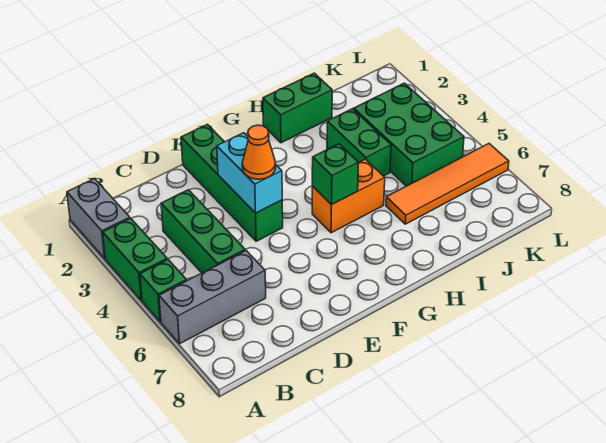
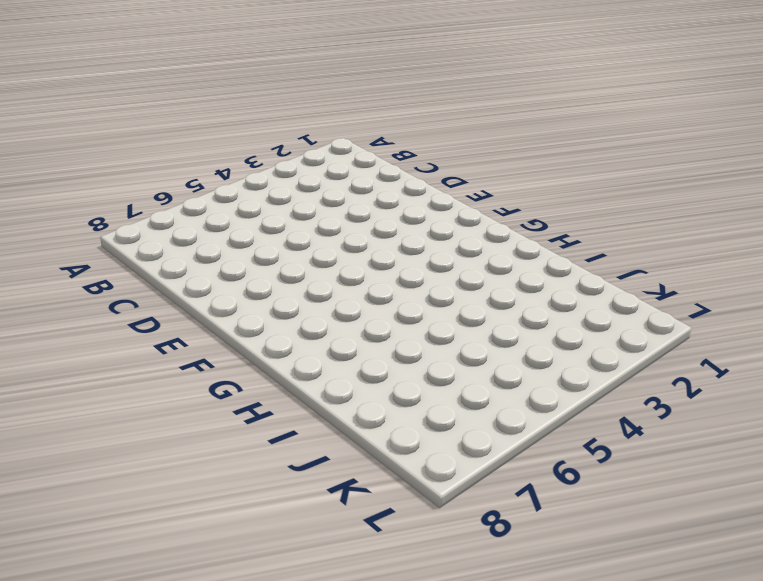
none -> grey 1x2 brick [67,179,130,259]
none -> green 1x2 brick [103,218,167,300]
none -> green 1x1 brick [140,259,187,322]

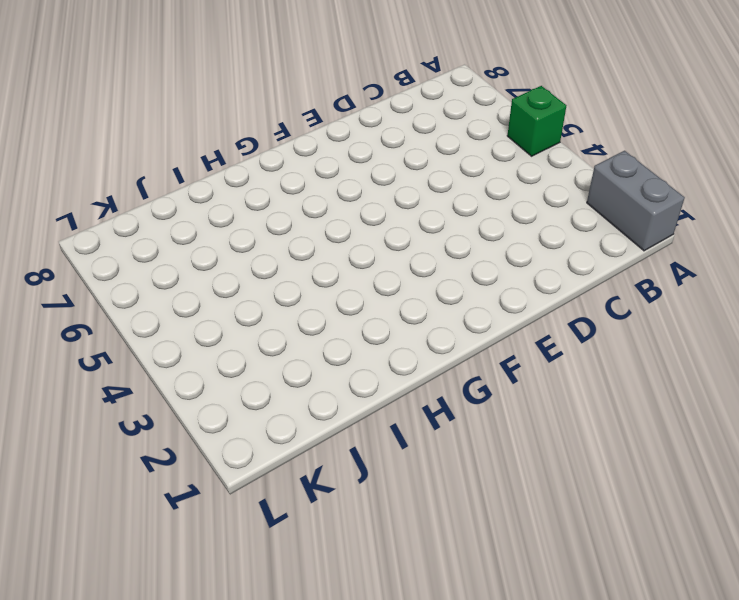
none -> green 1x2 brick [103,218,167,300]
none -> grey 1x3 brick [159,250,266,344]
none -> green 1x3 brick [161,190,245,273]

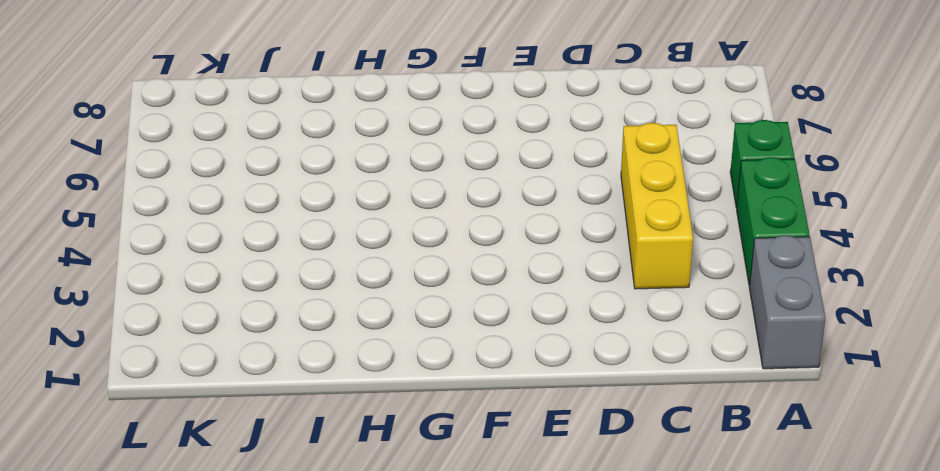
yellow 1x3 brick [621,123,693,289] -> green 1x3 brick [161,190,245,273]
none -> grey 1x3 brick [159,250,266,344]
none -> green 1x4 brick [181,124,283,241]
none -> orange 1x2 brick [312,159,385,233]

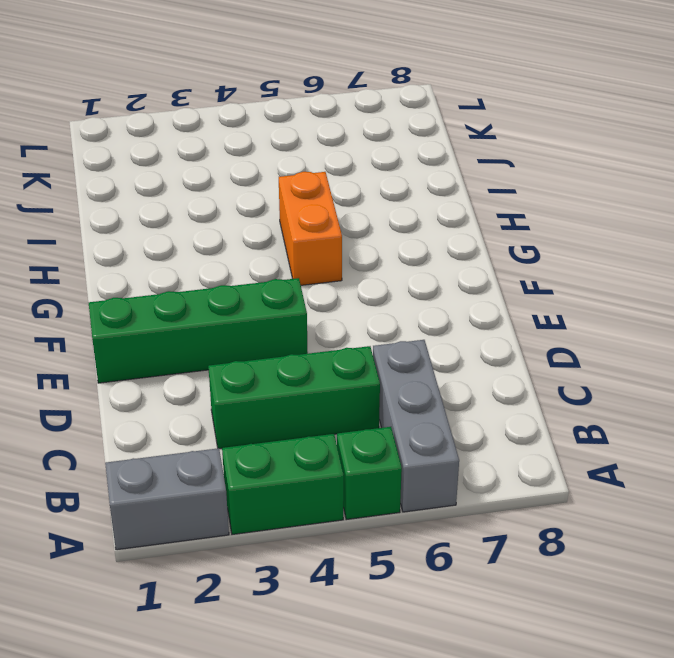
none -> green 1x2 brick [263,73,332,143]
none -> green 1x2 brick [327,109,391,176]
none -> orange 1x4 tile [386,144,509,224]

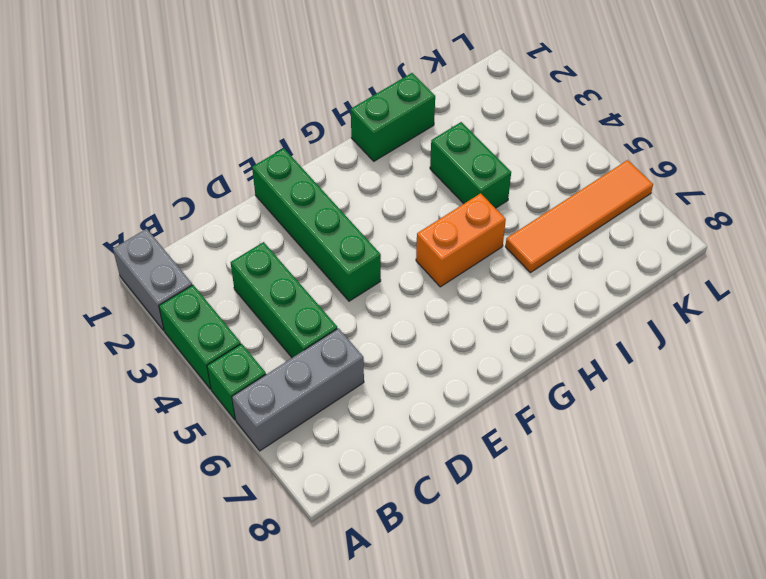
none -> green 2x3 brick [354,83,464,186]
none -> cyan 1x2 brick [217,133,282,213]
none -> green 1x1 brick [312,144,358,205]

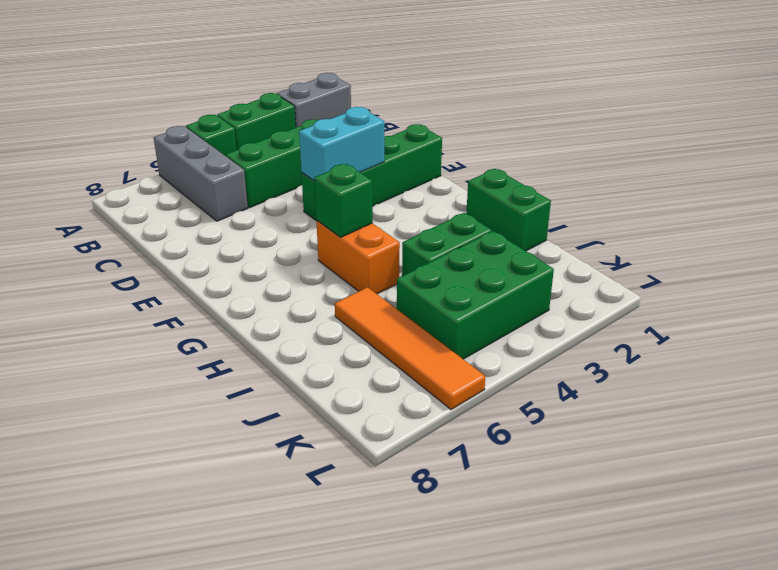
none -> orange 1x1 cone [242,125,276,179]

